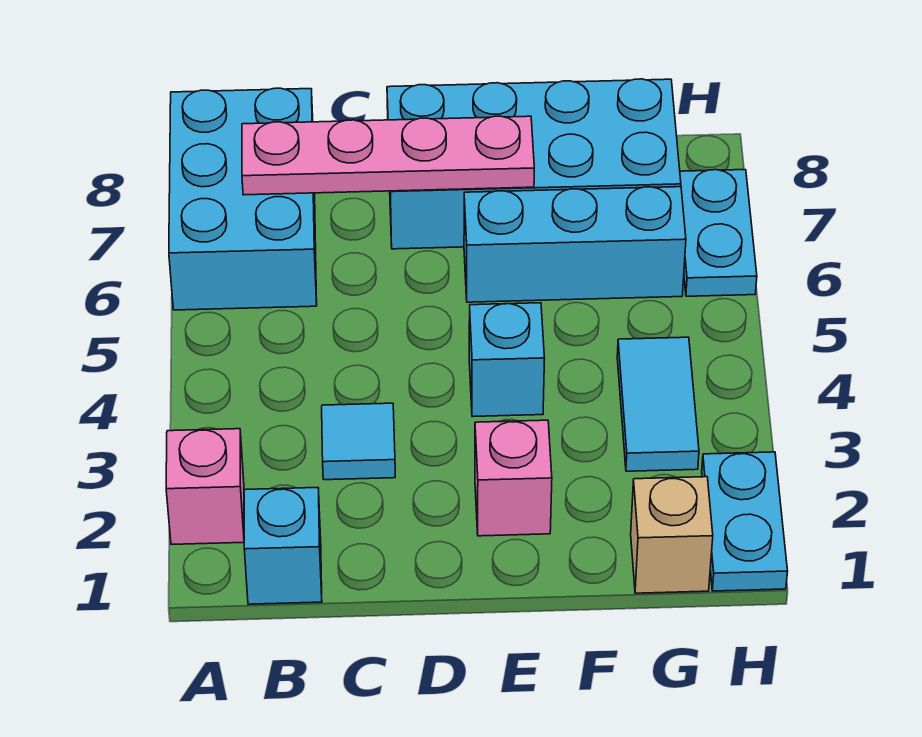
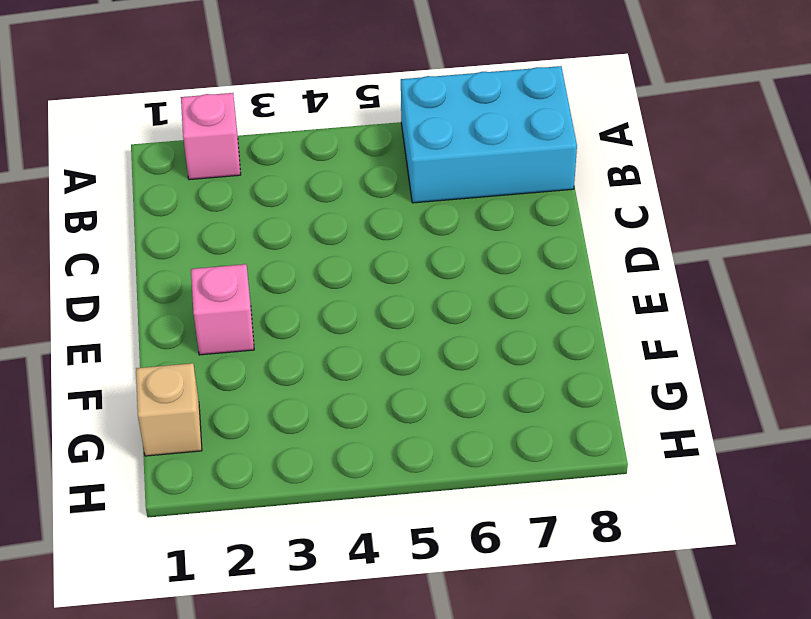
none -> cyan 1x1 brick [244,488,322,604]
none -> cyan 1x1 tile [322,403,395,480]
none -> cyan 2x4 brick [387,79,681,249]

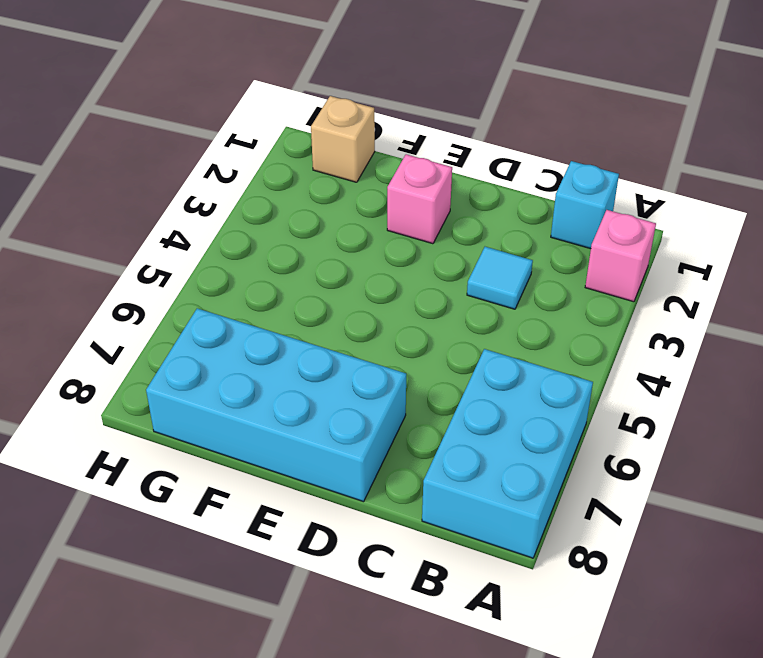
none -> cyan 1x1 brick [469,303,545,417]
none -> cyan 1x3 brick [464,187,686,302]
none -> cyan 1x2 tile [617,337,699,471]

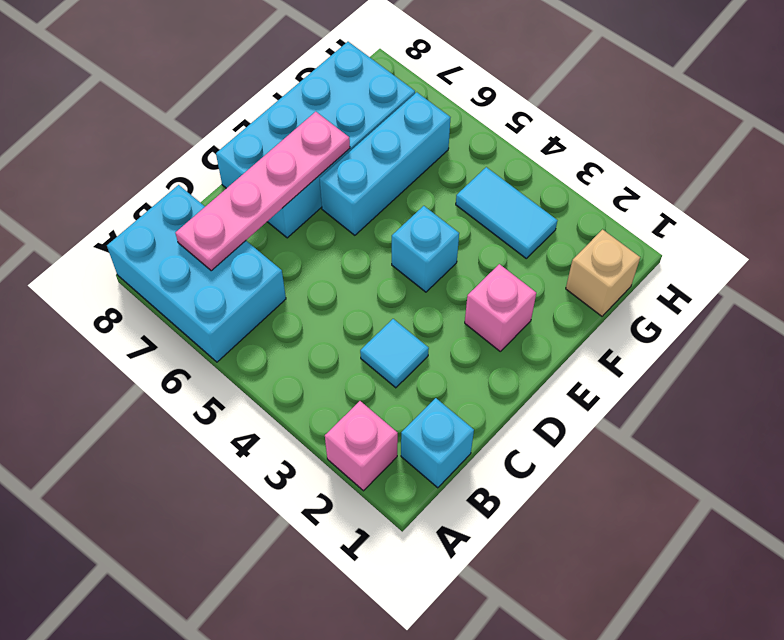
none -> cyan 1x2 plate [702,452,788,591]
none -> cyan 1x2 plate [680,170,757,296]

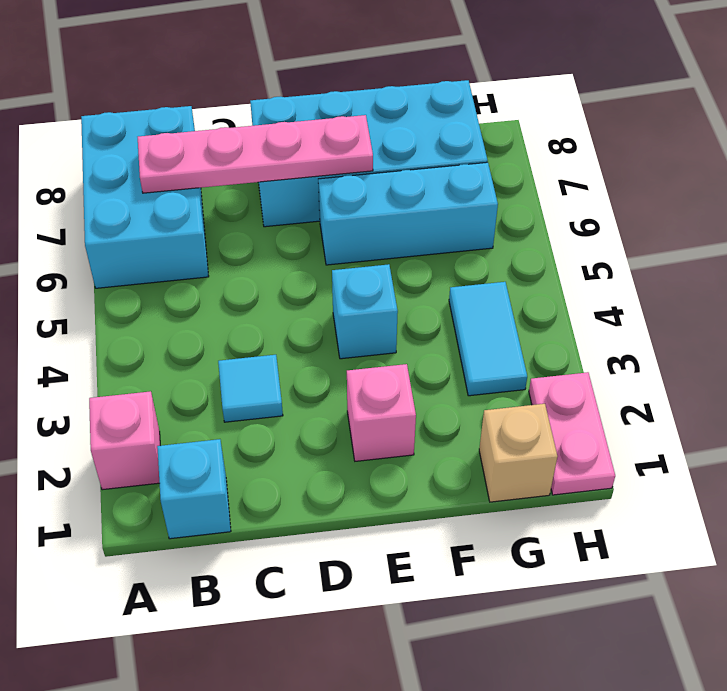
pink 1x2 plate [529,372,615,495] -> cyan 1x2 plate [702,452,788,591]
none -> cyan 1x2 plate [680,170,757,296]

